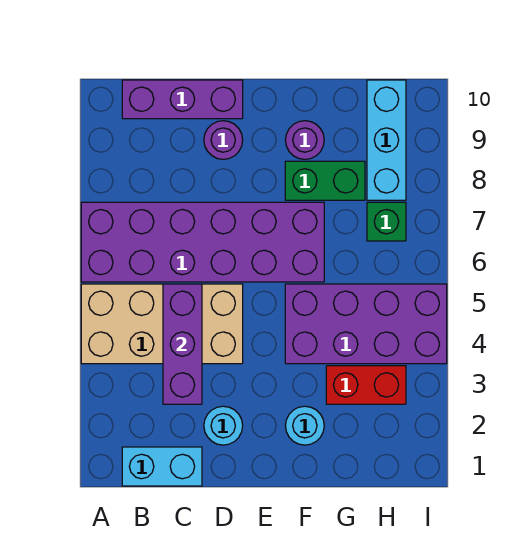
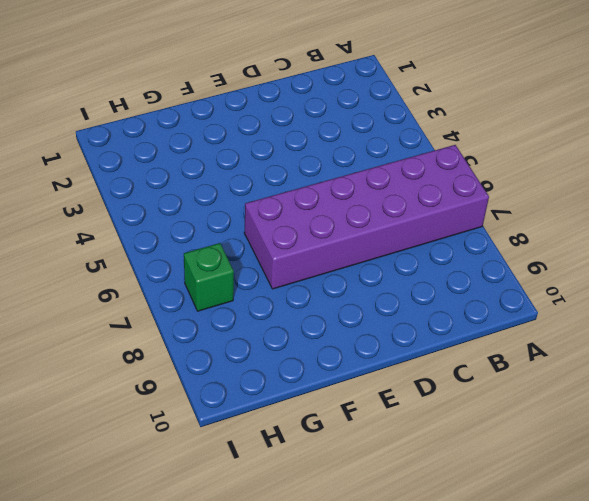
none -> tan 2x4 brick [81,284,243,364]
none -> cyan 1x2 brick [122,447,202,486]
none -> purple 1x3 brick [122,80,243,119]

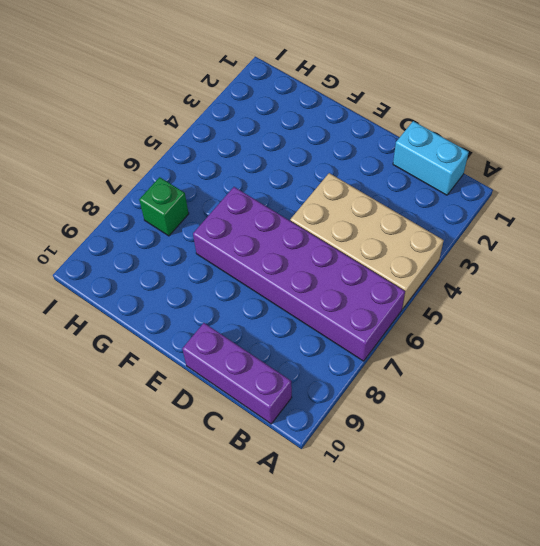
none -> cyan 1x1 round brick [204,406,243,445]
none -> purple 1x1 round brick [204,121,243,159]
none -> cyan 1x1 round brick [285,406,324,445]

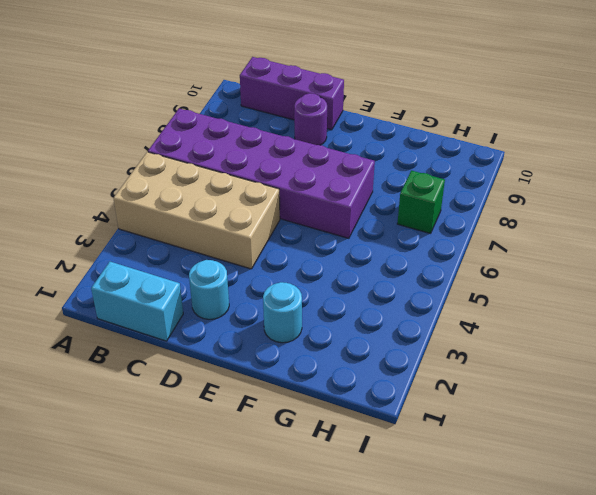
none -> purple 2x4 brick [285,284,447,364]
none -> green 1x2 brick [285,161,365,200]
none -> purple 1x1 round brick [286,121,324,159]

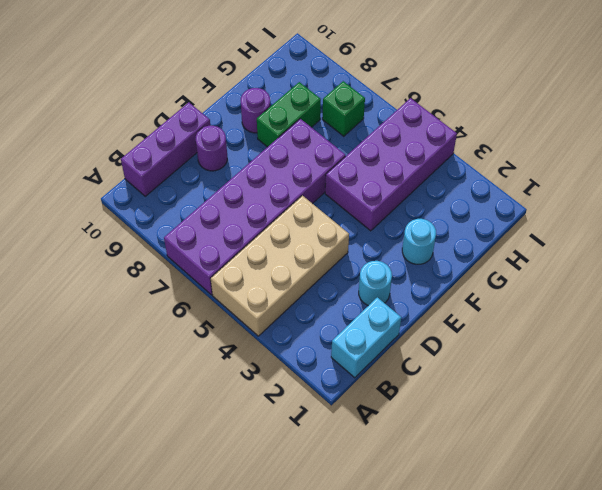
none -> red 1x2 brick [326,366,406,404]
none -> cyan 1x3 brick [367,80,406,200]
none -> purple 1x3 brick [163,284,202,404]

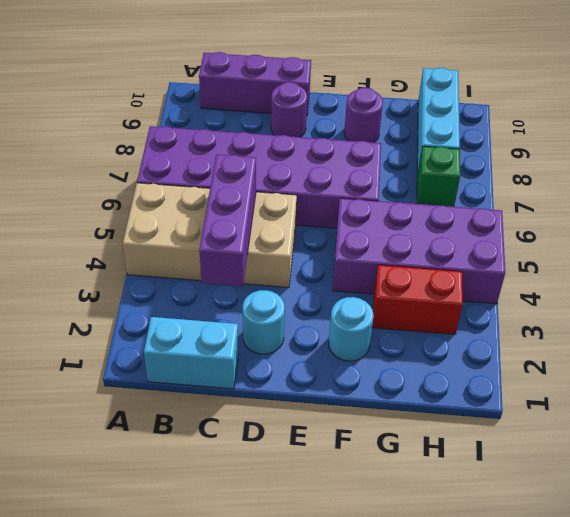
none -> green 1x2 brick [285,161,365,200]

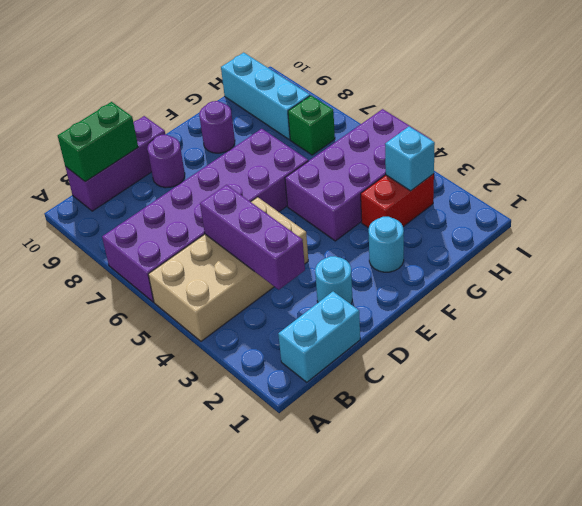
green 1x2 brick [58,102,138,182] -> green 1x2 brick moved to [285,161,365,200]
cyan 1x1 brick [385,127,435,191] -> none

